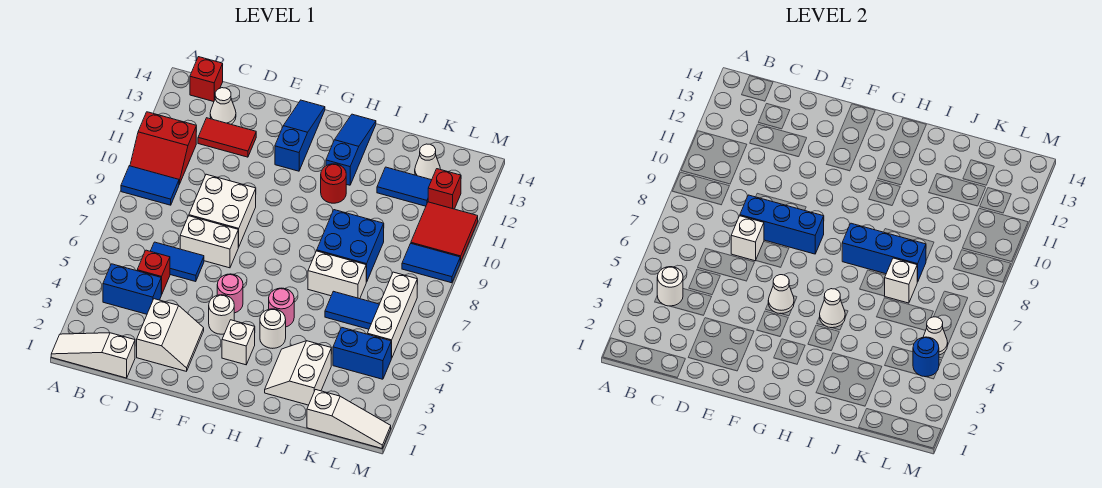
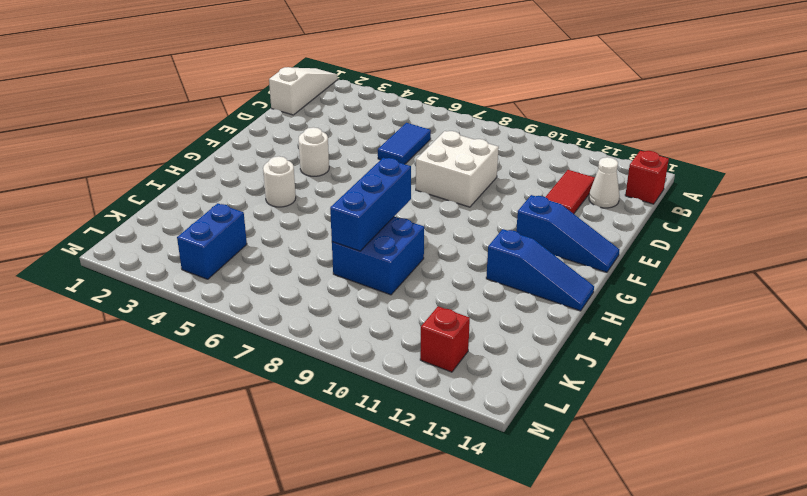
none -> blue 1x2 tile [121,166,179,205]
none -> red 2x2 slope [130,112,196,184]
none -> blue 1x2 brick [103,264,161,314]
none -> red 1x1 brick [137,250,170,295]

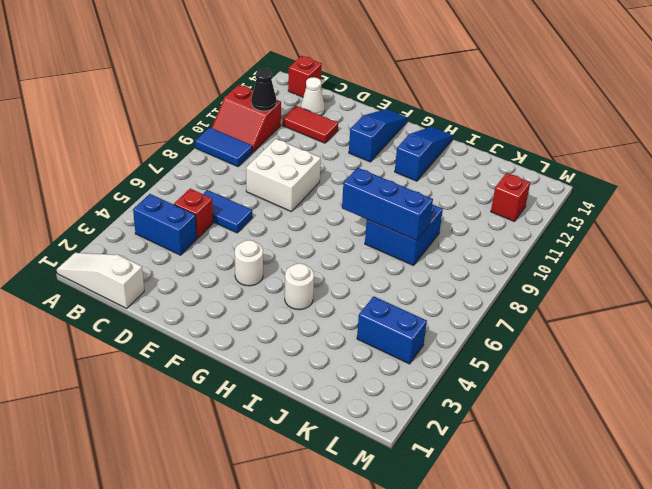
black 1x1 cone [251,69,276,111] -> none
none -> white 2x2 slope [137,299,204,371]
none -> white 1x2 brick [180,216,238,268]
none -> pink 1x1 round brick [217,274,243,313]
none -> white 1x1 brick [222,320,255,365]

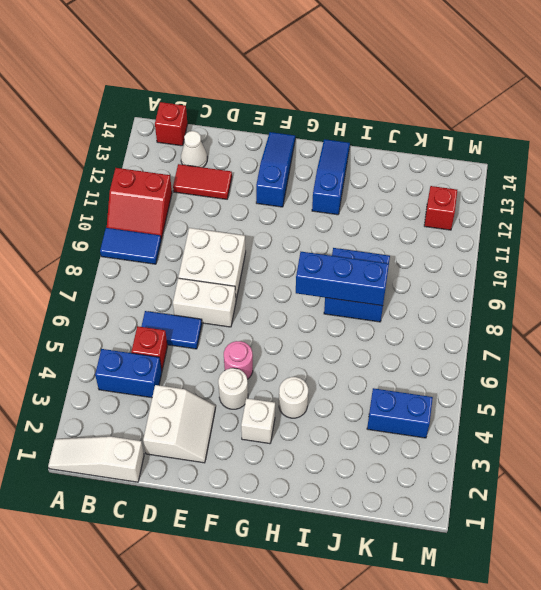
none -> pink 1x1 round brick [269,288,294,327]
none -> red 1x1 round brick [321,164,346,203]
none -> white 2x2 slope [265,341,331,405]
none -> white 1x2 brick [308,251,366,299]

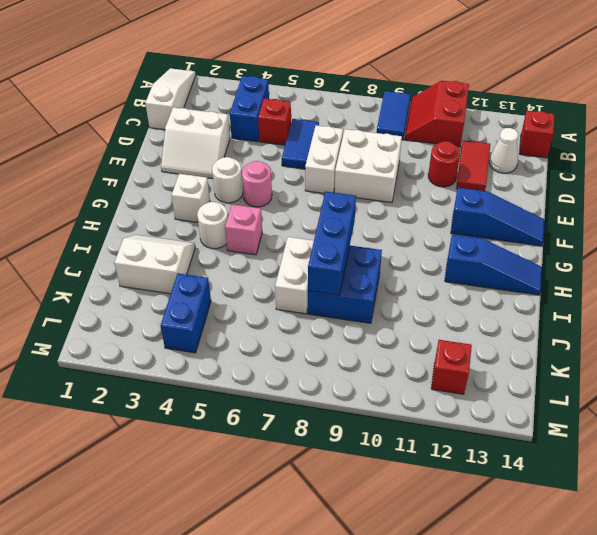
red 1x1 round brick [428,141,460,187] -> red 1x1 round brick moved to [321,164,346,203]
pink 1x1 brick [225,205,262,255] -> pink 1x1 round brick [269,288,294,327]
none -> blue 1x2 tile [325,291,379,329]
none -> blue 1x2 tile [377,167,431,206]
none -> white 1x3 slope [307,390,391,448]
none -> white 1x1 cone [415,144,440,180]

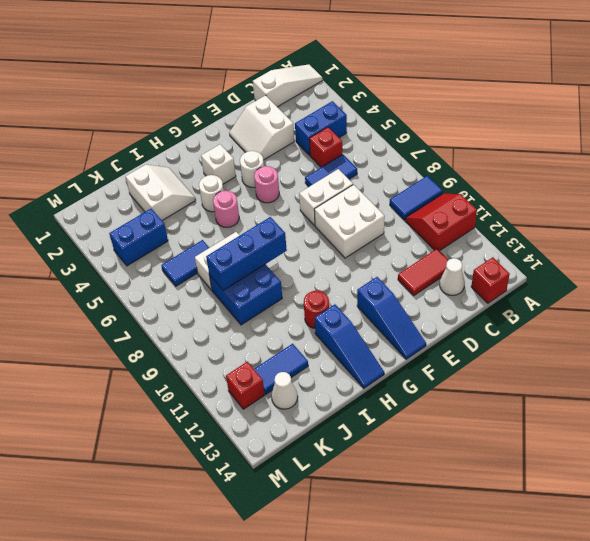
none -> white 1x3 slope [307,390,391,448]
none -> white 1x3 brick [367,272,417,358]
none -> blue 1x2 tile [402,244,460,283]
none -> red 2x2 tile [411,202,478,262]

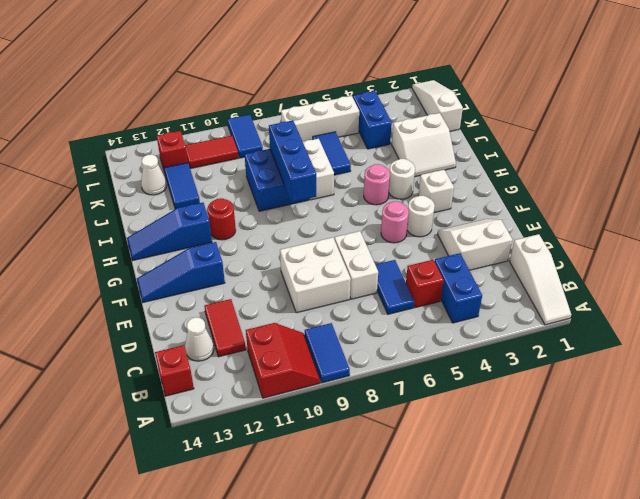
red 1x2 tile [185,136,238,169] -> red 2x2 tile [411,202,478,262]
none -> white 1x1 round brick [657,267,683,306]
none -> white 1x1 brick [731,216,764,261]
none -> blue 1x3 brick [740,195,824,254]
none -> white 1x1 cone [768,275,794,314]

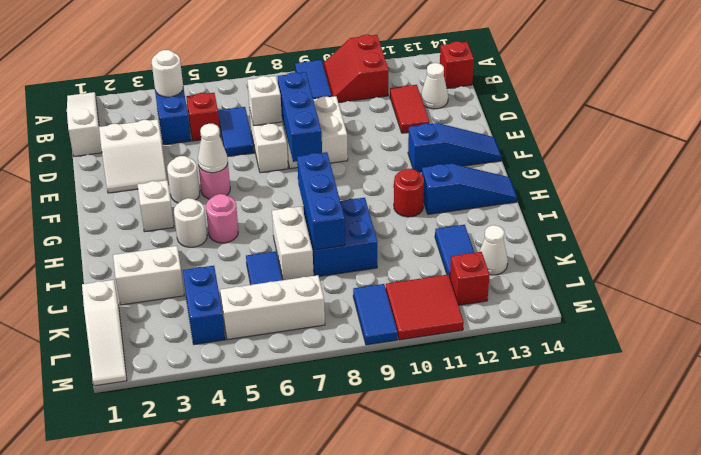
none -> white 1x1 cone [820,289,845,328]
none -> white 1x1 brick [885,258,917,303]
none -> blue 1x1 round brick [913,337,939,377]
none -> white 1x1 cone [923,317,948,355]

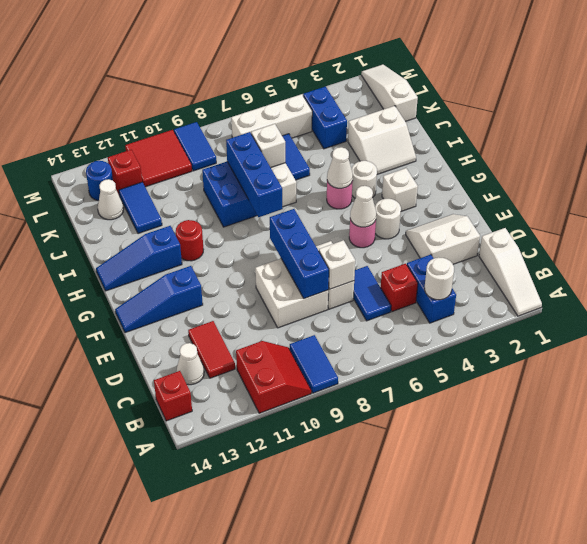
blue 1x1 round brick [86,161,113,201] -> blue 1x1 round brick moved to [913,337,939,377]
none -> white 1x1 cone [923,317,948,355]

